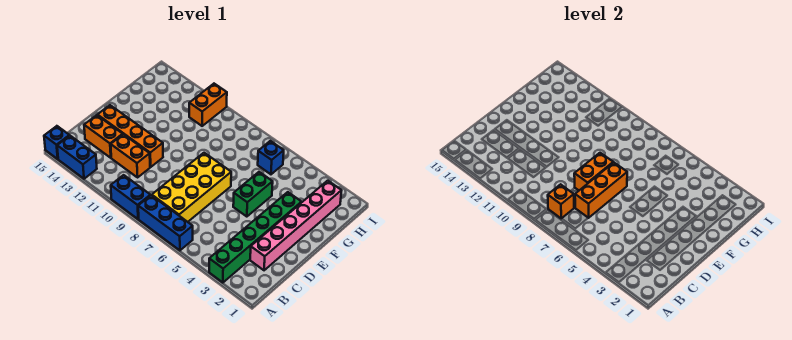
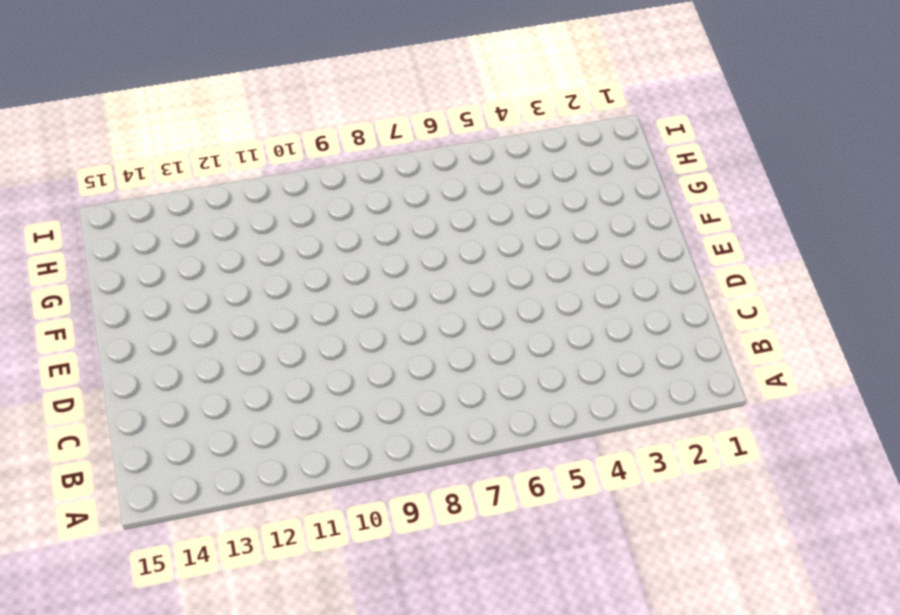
none -> green 1x6 brick [209,192,302,283]
none -> blue 1x3 brick [138,195,193,250]
none -> blue 1x2 brick [111,175,150,219]

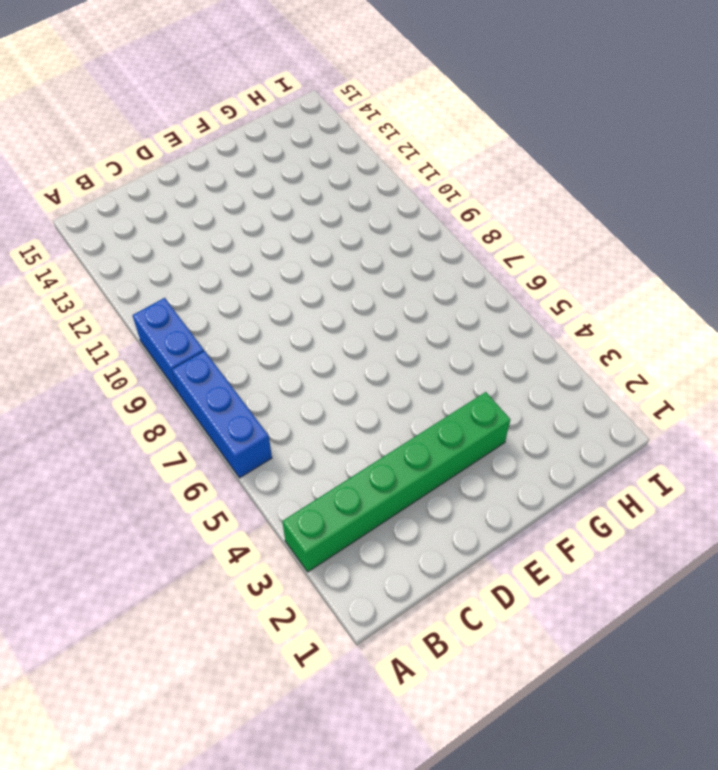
none -> blue 1x2 brick [57,136,97,179]
none -> blue 1x1 brick [44,126,69,159]
none -> yellow 2x4 brick [152,153,231,222]

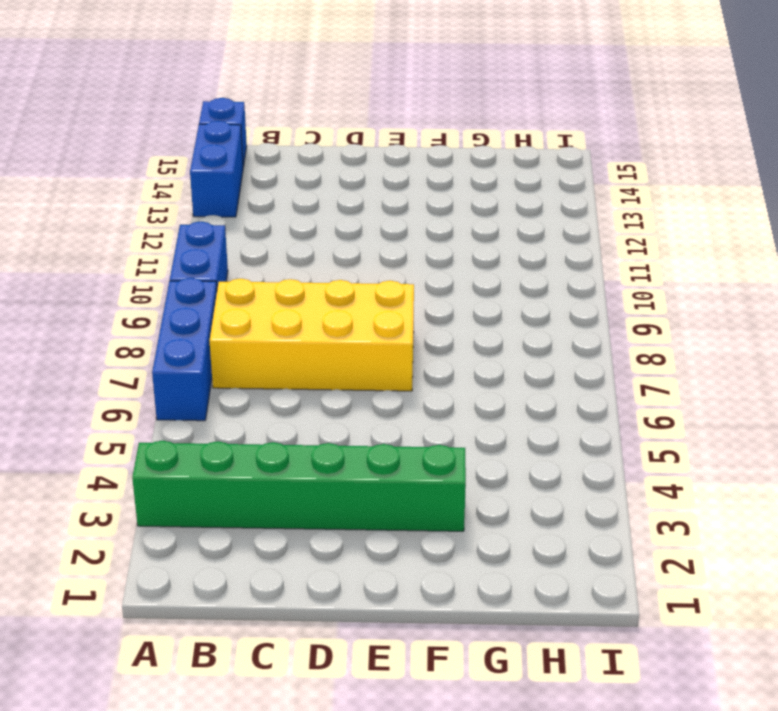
none -> pink 1x6 brick [250,181,342,270]
none -> orange 1x2 brick [111,134,150,177]
none -> orange 1x2 brick [84,115,123,158]

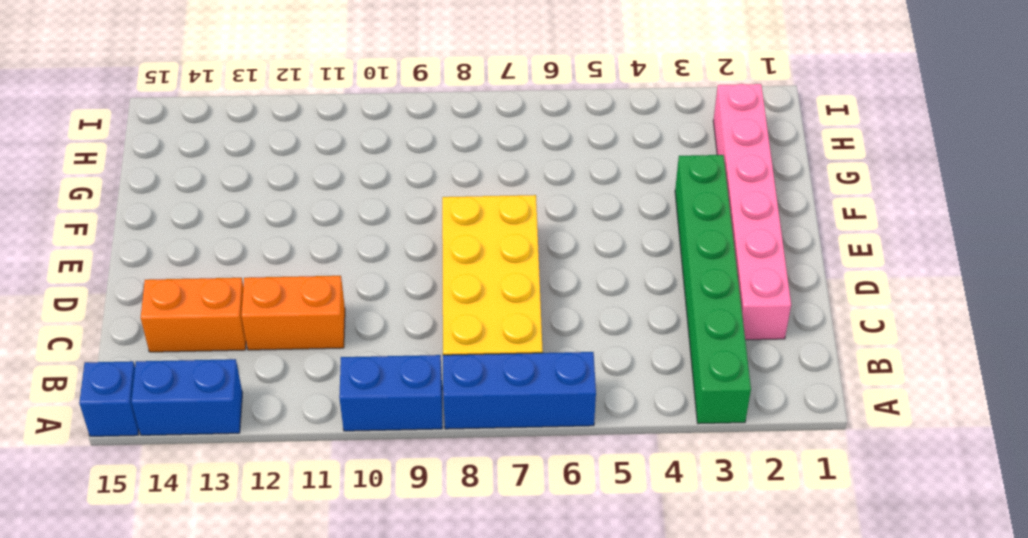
none -> orange 1x4 brick [98,105,163,167]
none -> green 1x2 brick [233,172,273,217]
none -> blue 1x1 brick [258,141,284,174]

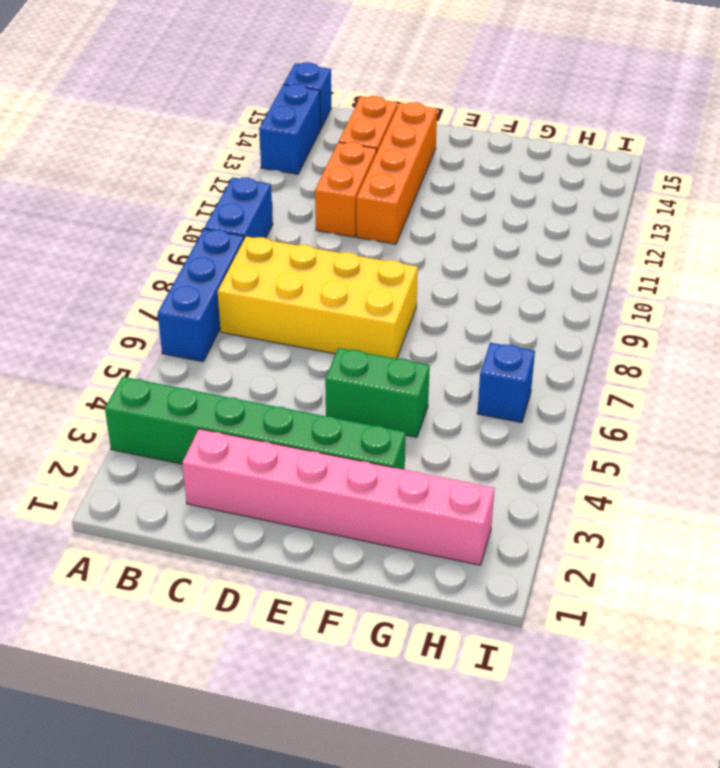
none -> orange 1x2 brick [189,84,227,126]
none -> orange 1x1 brick [548,184,574,219]
none -> orange 1x3 brick [575,163,627,218]

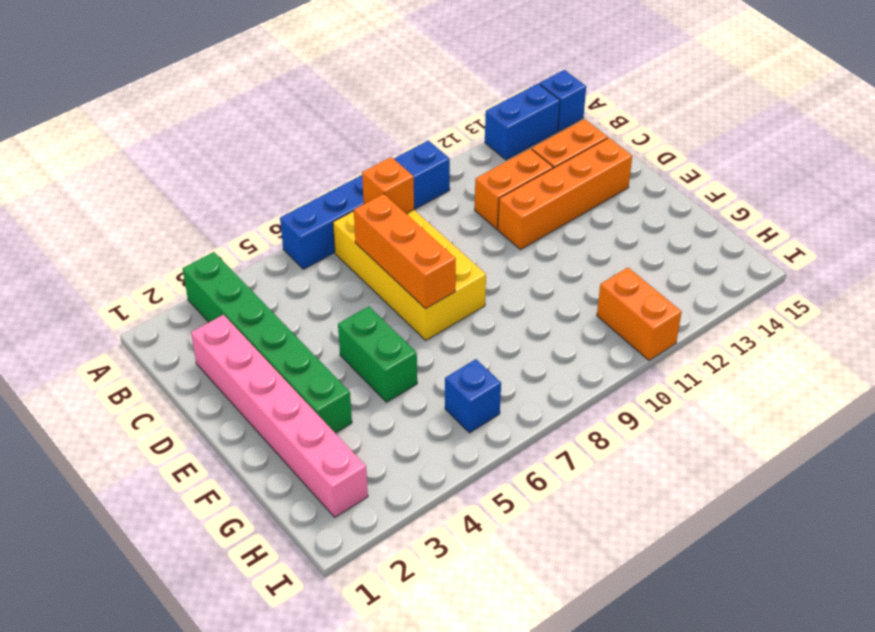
none -> orange 1x2 brick [574,153,613,190]

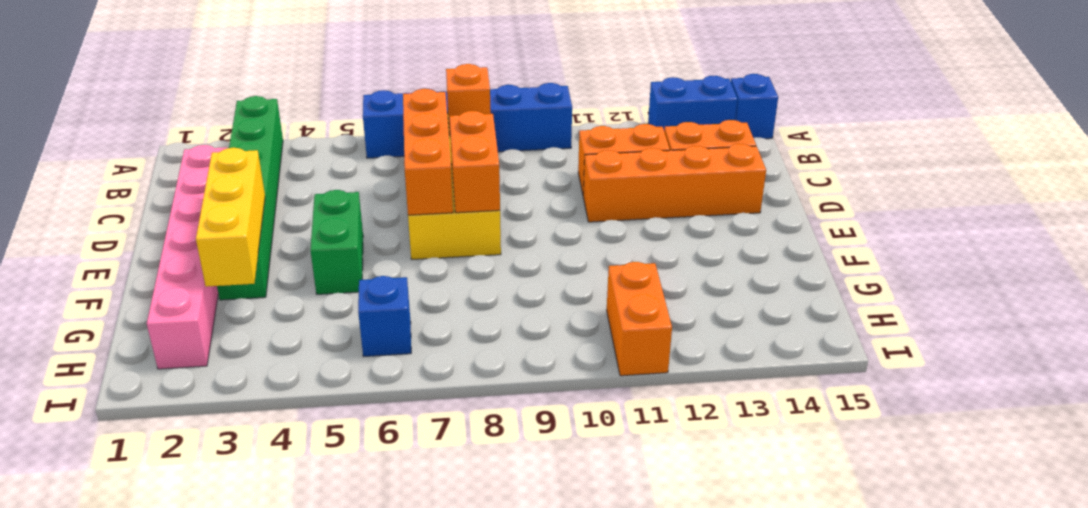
yellow 1x3 brick [196,148,265,287] -> none

